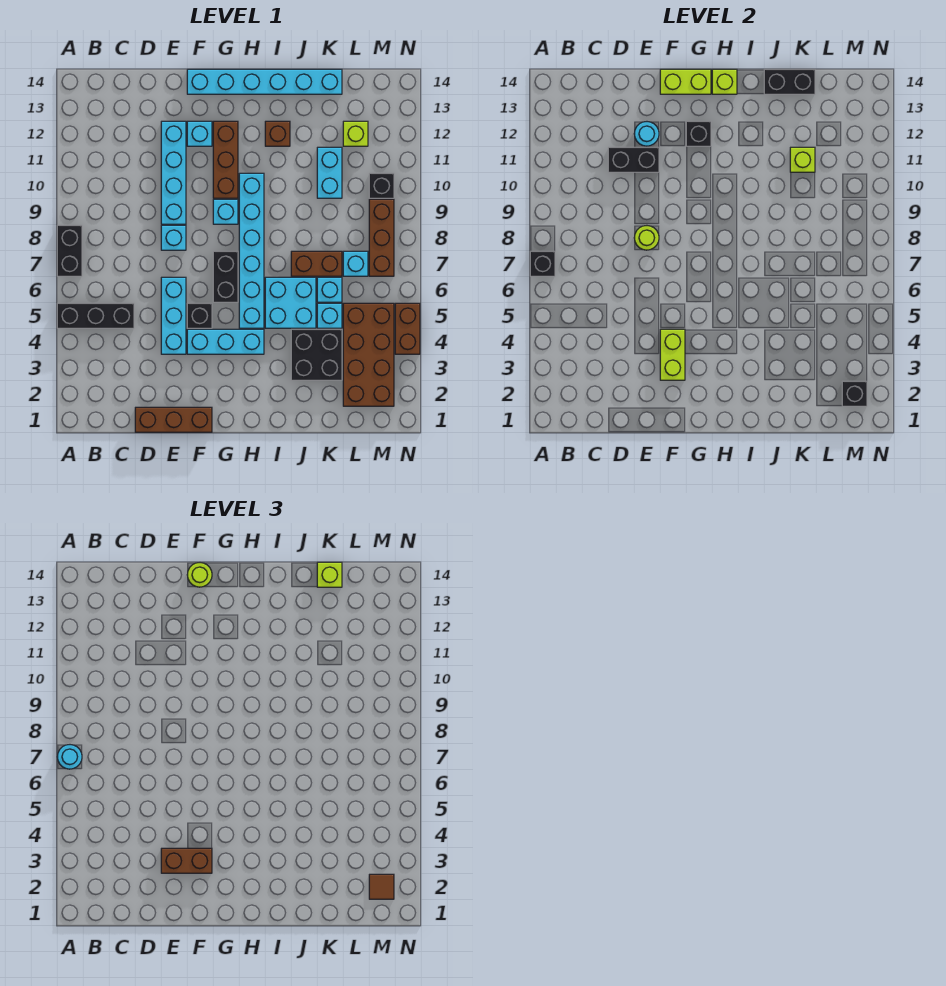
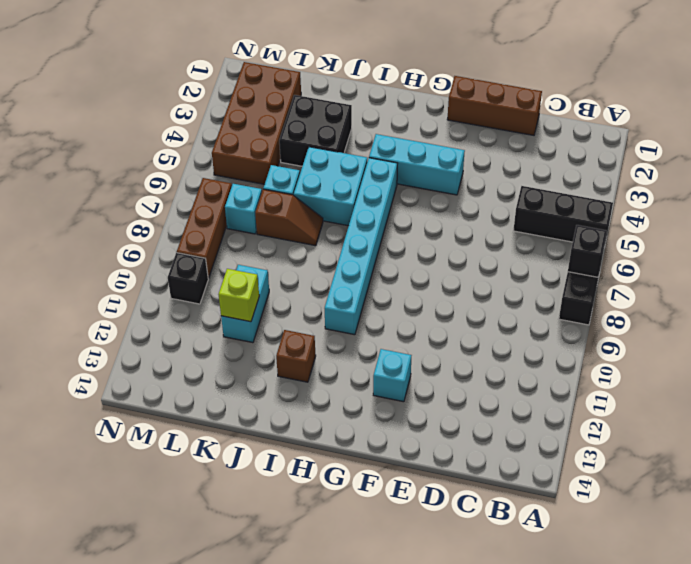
brown 1x2 slope [255,189,323,246] -> brown 1x2 brick [291,251,342,276]
none -> cyan 1x3 brick [161,277,186,354]
none -> cyan 1x1 brick [161,225,186,250]
none -> cyan 1x4 brick [161,121,186,224]
none -> black 1x1 brick [187,303,212,328]

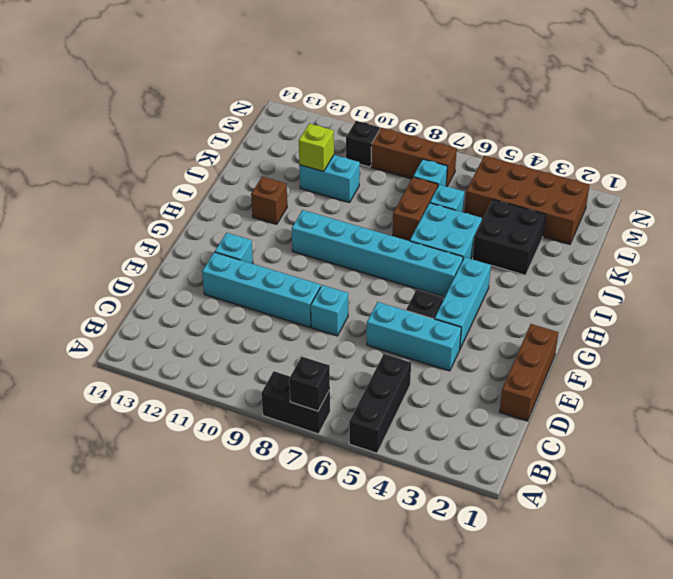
none -> cyan 1x6 brick [187,69,342,94]
none -> black 1x2 brick [213,251,238,302]
none -> cyan 1x1 brick [213,199,238,224]
none -> brown 1x3 brick [213,121,238,198]

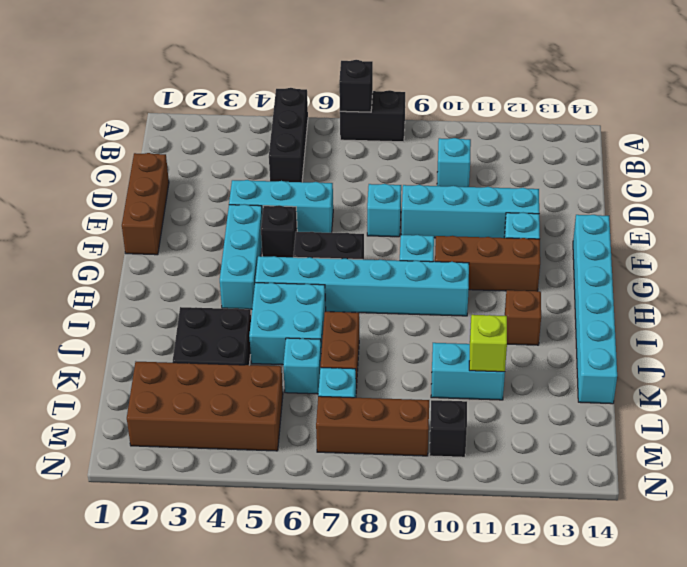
cyan 1x1 brick [437,138,471,187] -> cyan 1x1 brick moved to [317,303,342,328]
none -> lime 1x1 brick [343,121,368,146]
none -> brown 1x2 brick [395,303,420,354]
none -> black 1x2 brick [608,147,659,172]
none -> lime 1x1 round brick [634,226,659,250]

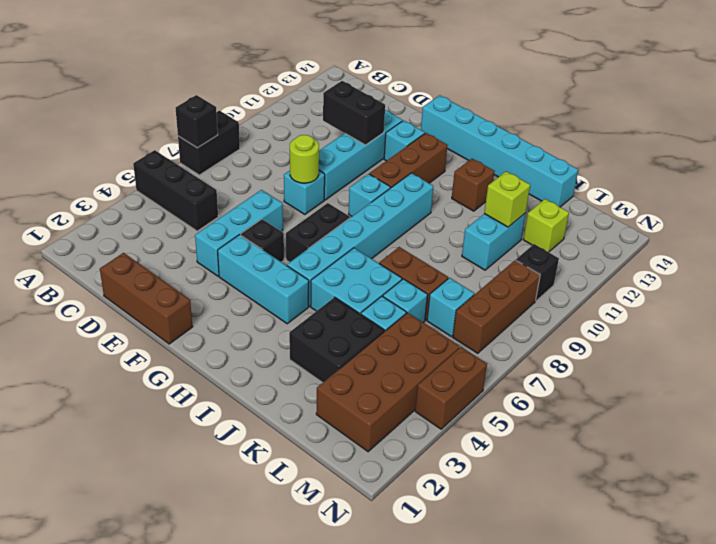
none -> cyan 1x1 round brick [634,122,659,146]
none -> lime 1x2 brick [660,329,685,380]
none -> lime 1x2 brick [660,69,711,94]
none -> black 1x1 brick [686,121,711,146]

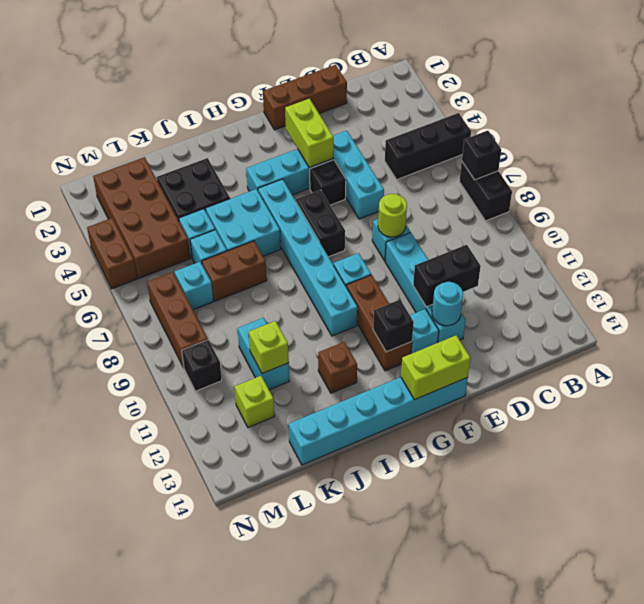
none -> lime 1x1 brick [712,69,737,94]
none -> black 1x2 brick [764,69,815,94]
none -> black 1x1 brick [842,381,867,406]
none -> cyan 1x1 round brick [57,745,82,769]

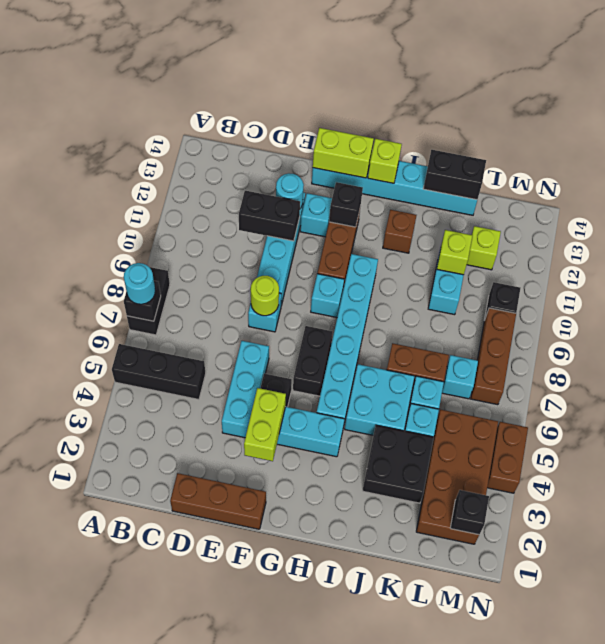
none -> brown 1x2 brick [161,848,212,873]
none -> lime 1x1 round brick [187,563,212,587]
none -> lime 1x1 brick [317,562,342,587]
none -> brown 1x1 tile [369,874,394,899]

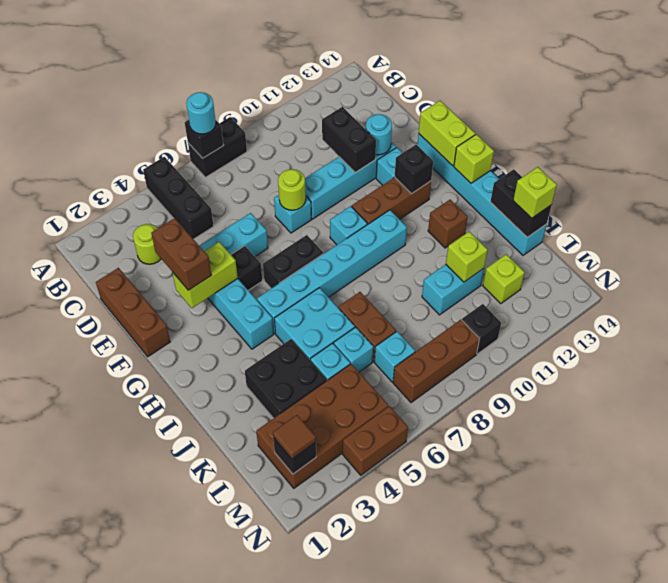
lime 1x1 round brick [133,224,161,264] -> lime 1x1 round brick moved to [187,563,212,587]

